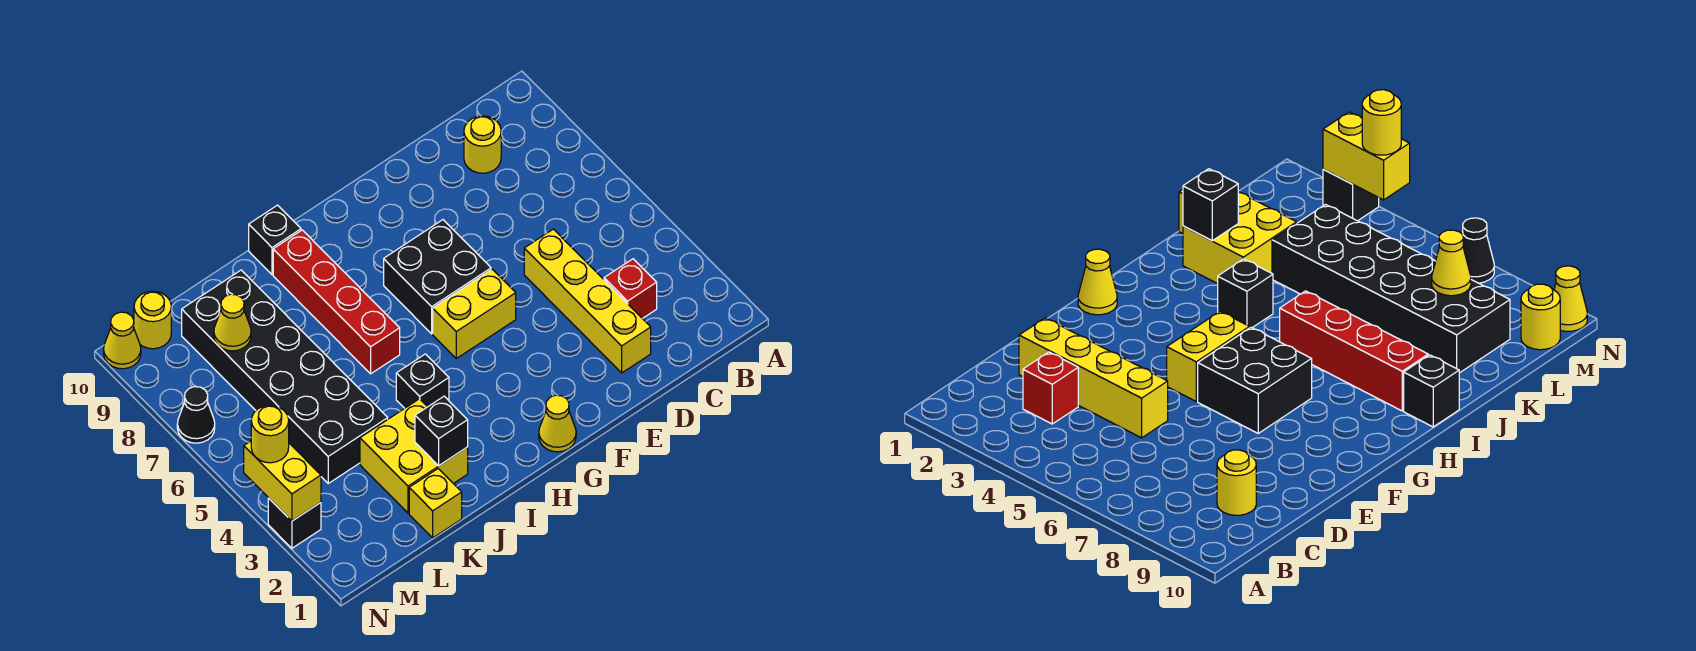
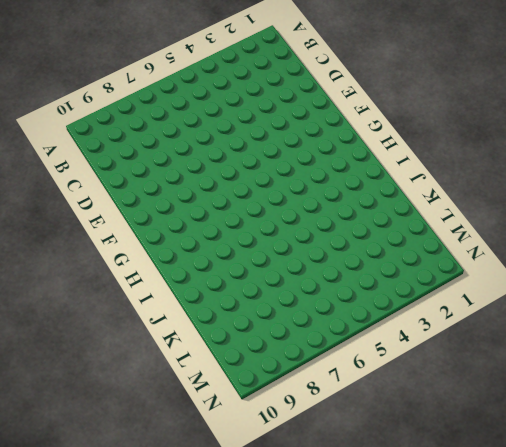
none -> red 1x1 brick [604,259,657,319]
none -> yellow 1x1 round brick [464,116,501,173]
none -> yellow 1x4 brick [524,229,651,373]

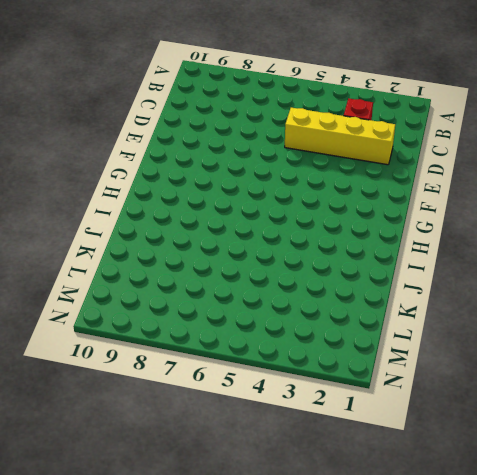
none -> yellow 1x1 round brick [464,116,501,173]
none -> yellow 1x2 brick [433,269,516,358]
none -> black 2x2 brick [384,220,491,334]

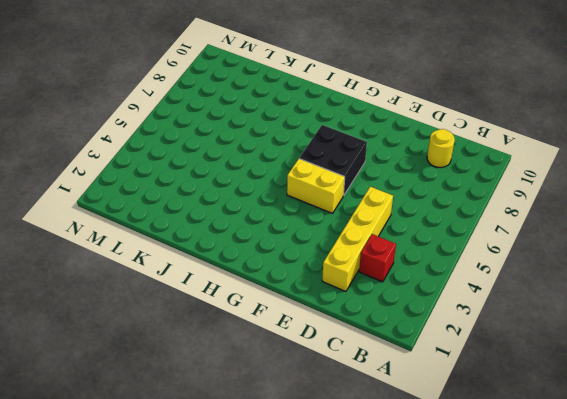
none -> yellow 1x1 cone [539,395,576,452]
none -> black 1x1 brick [396,354,449,408]
none -> red 1x4 brick [273,230,400,374]

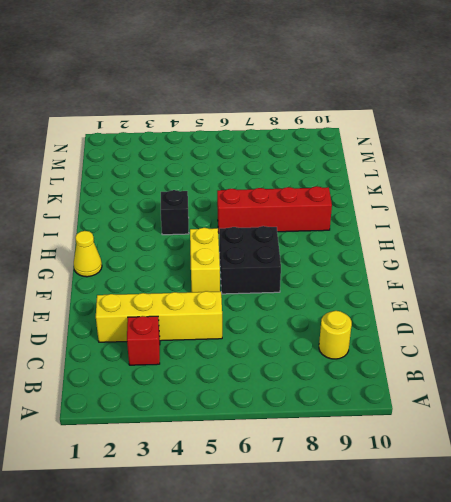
none -> black 1x1 brick [249,205,301,275]
none -> yellow 2x2 brick [360,399,468,513]
none -> yellow 1x1 brick [409,469,462,538]

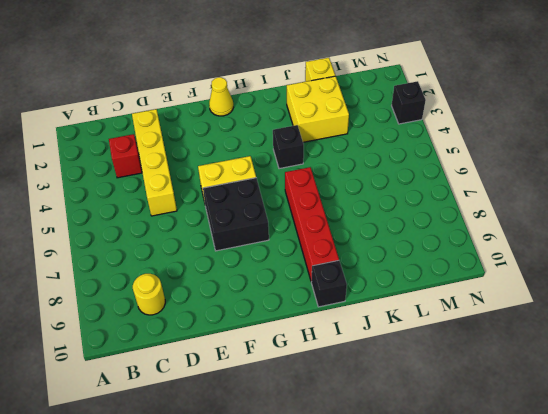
none -> black 2x6 brick [182,270,388,483]
none -> yellow 1x1 round brick [134,291,171,349]
none -> black 1x1 cone [177,387,215,443]

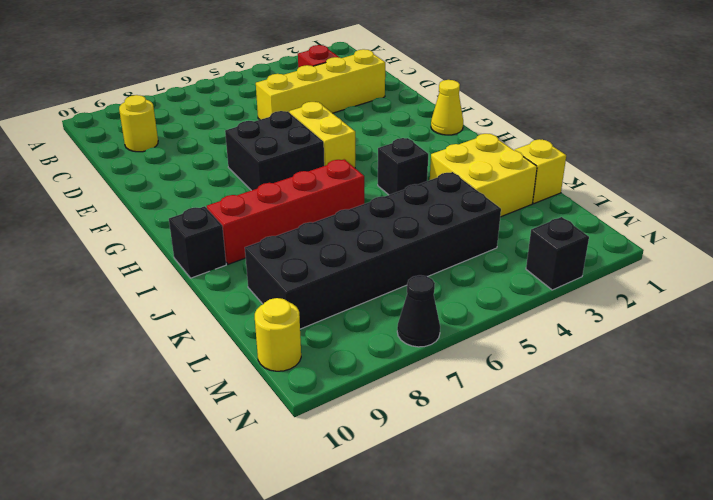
none -> yellow 1x1 cone [104,312,141,369]
none -> black 1x1 brick [415,396,468,466]
none -> yellow 1x1 cone [214,294,251,351]

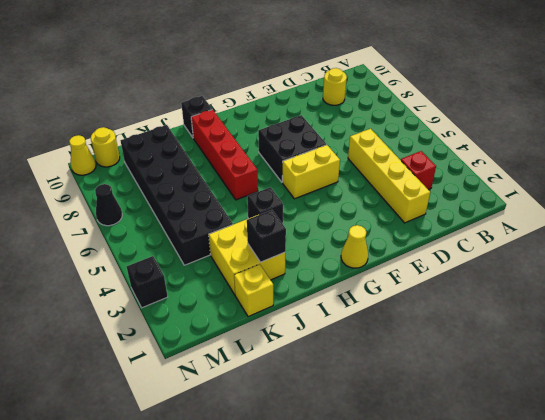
none -> yellow 1x1 cone [214,294,251,351]
none -> yellow 1x2 brick [244,441,321,521]
none -> yellow 1x1 round brick [251,405,289,463]

